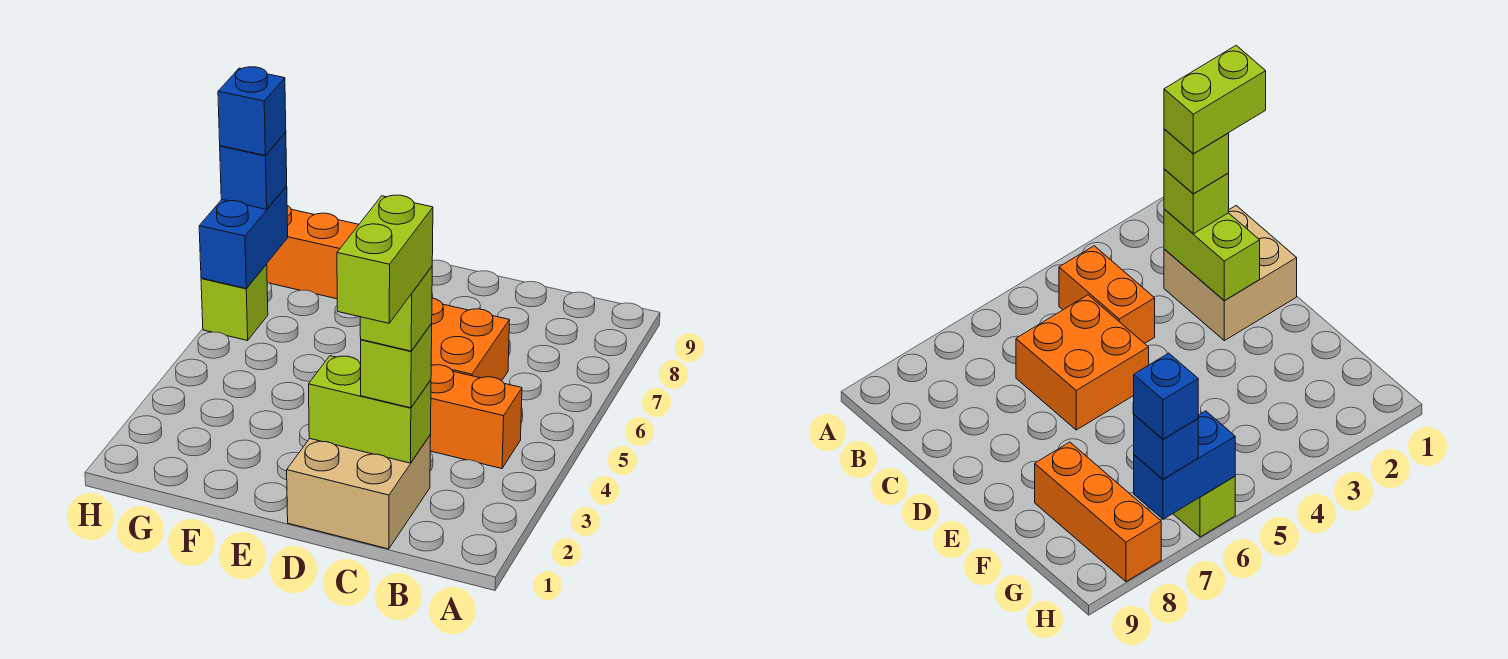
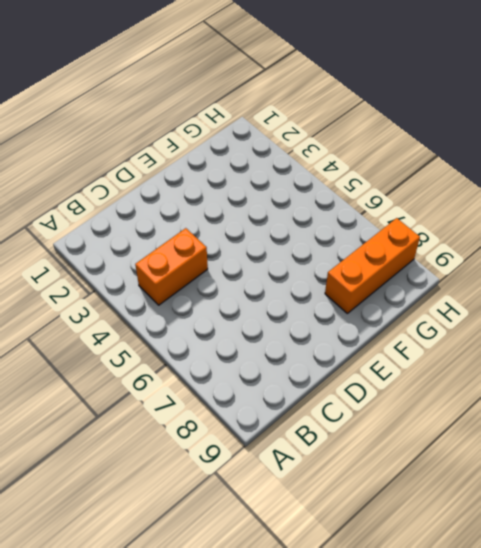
none -> tan 2x2 brick [287,435,431,549]
none -> orange 2x2 brick [431,298,510,381]
none -> lime 1x1 brick [201,264,268,341]

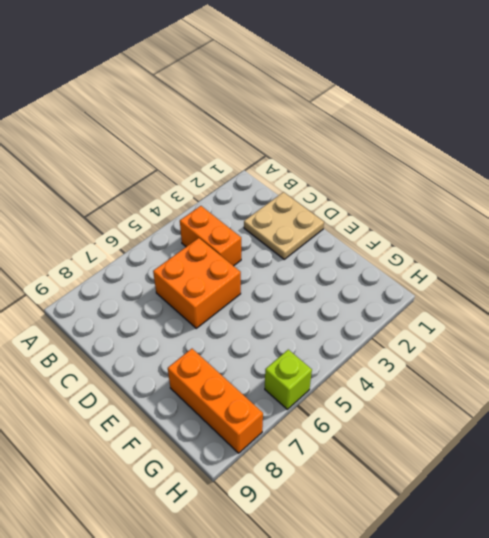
tan 2x2 plate [244,192,324,259] -> tan 2x2 brick [287,435,431,549]
none -> lime 1x2 brick [309,356,431,463]
none -> blue 1x2 brick [199,186,288,288]
none -> lime 1x1 brick [361,324,432,408]

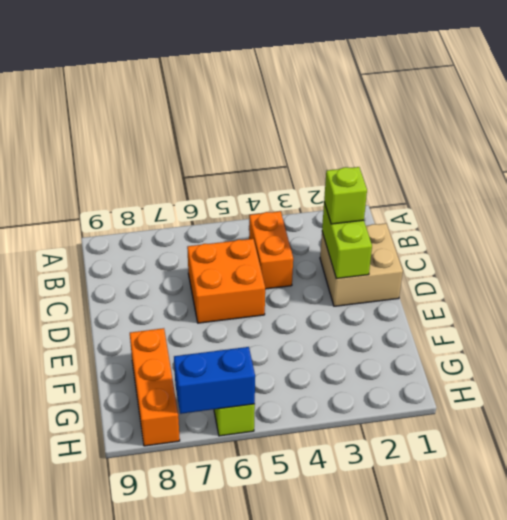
none -> blue 1x1 brick [220,132,287,209]
none -> lime 1x1 brick [360,267,432,351]
none -> blue 1x1 brick [218,67,286,156]

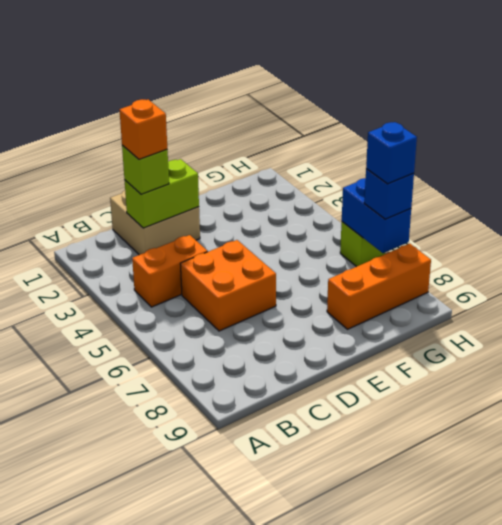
orange 1x1 brick [120,99,167,159] -> lime 1x1 brick [360,267,432,351]
none -> lime 1x2 brick [337,195,433,323]

